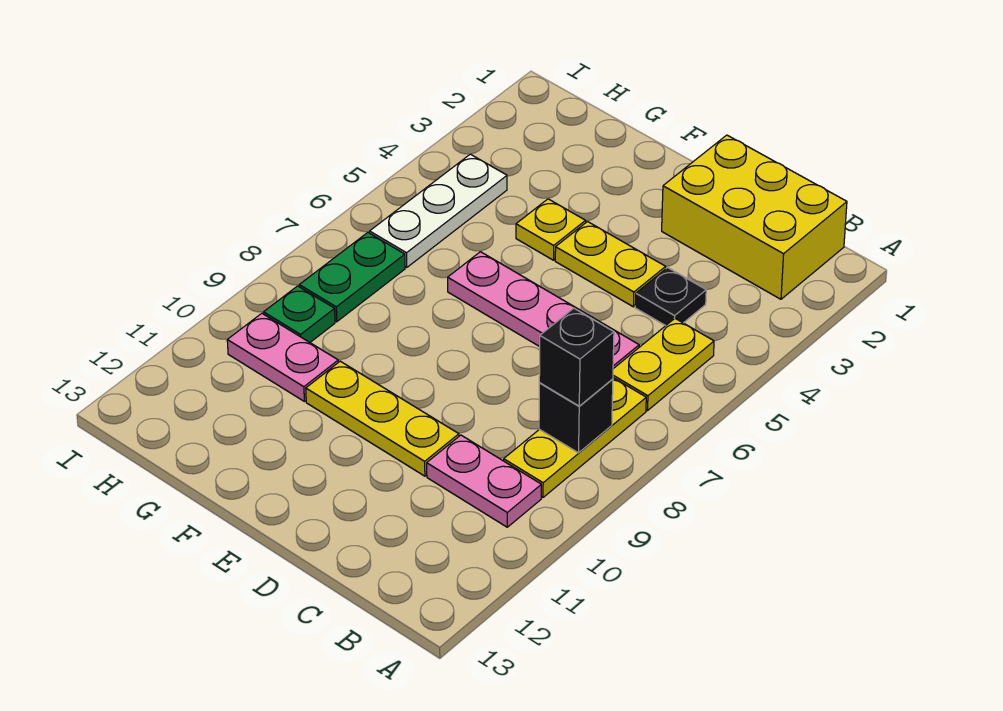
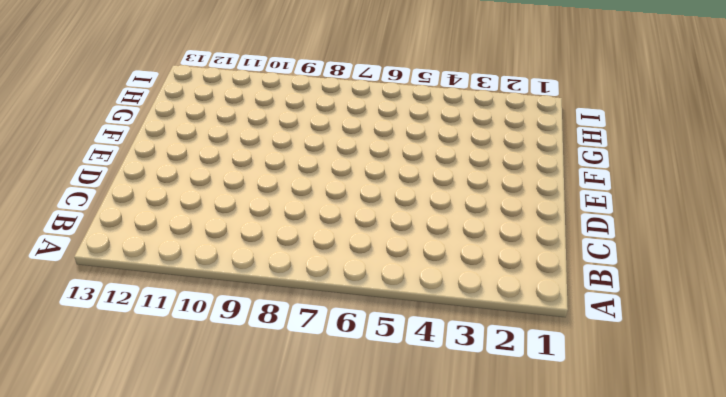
none -> yellow 2x3 brick [662,135,847,299]
none -> yellow 1x2 plate [613,319,714,411]
none -> yellow 1x3 plate [504,378,646,497]

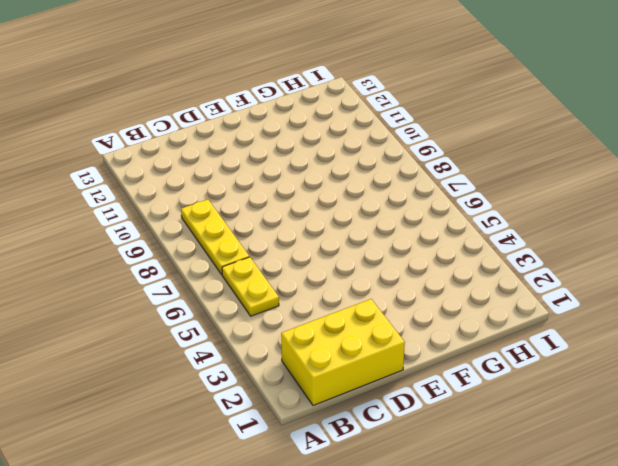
none -> pink 1x2 plate [427,435,541,527]
none -> black 1x1 plate [635,268,706,326]
none -> pink 1x4 plate [448,252,639,369]

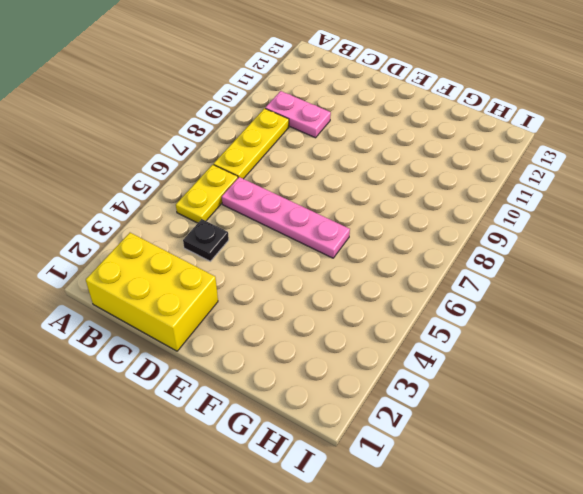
none -> yellow 1x2 plate [555,222,666,307]
none -> yellow 1x3 plate [306,361,459,476]
none -> yellow 1x1 plate [516,199,586,260]

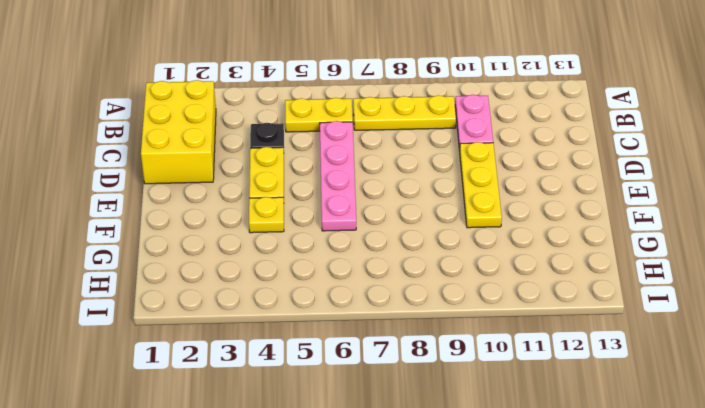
none -> pink 1x2 plate [227,313,338,401]
none -> white 1x3 plate [370,154,507,267]
none -> green 1x2 plate [299,233,405,322]

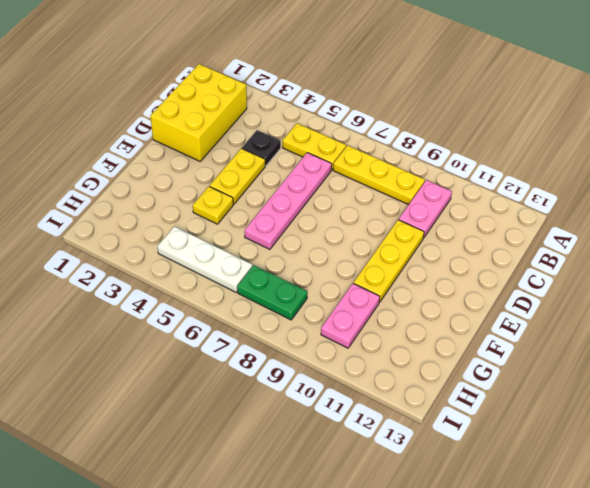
none -> green 1x1 plate [264,286,335,342]
none -> black 1x1 brick [539,379,613,453]
none -> black 1x1 brick [539,308,614,406]

